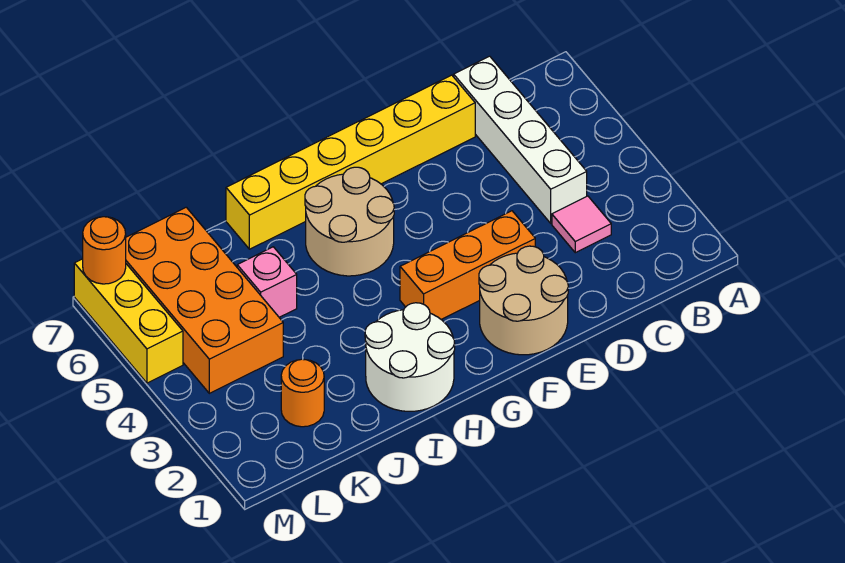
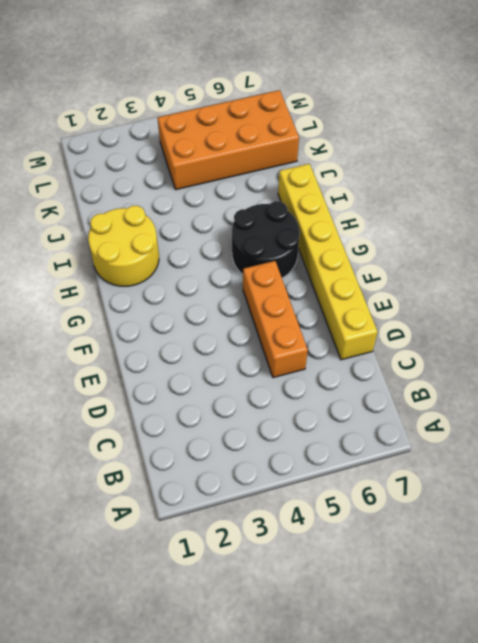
orange 1x3 brick [243,261,308,378] -> orange 1x3 brick moved to [400,211,535,320]
black 2x2 round brick [232,201,300,278] -> tan 2x2 round brick [305,167,394,276]
yellow 2x2 round brick [88,206,159,286] -> white 2x2 round brick [365,303,455,411]
none -> pink 1x1 tile [552,196,611,253]
none -> white 1x4 brick [454,56,587,223]
none -> tan 2x2 round brick [479,246,568,355]

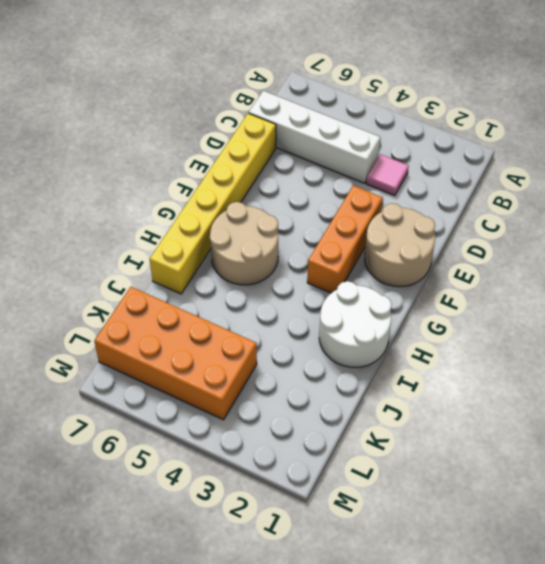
none -> pink 1x1 brick [237,247,297,317]
none -> orange 1x1 round brick [281,359,324,427]
none -> yellow 1x3 brick [74,259,183,383]

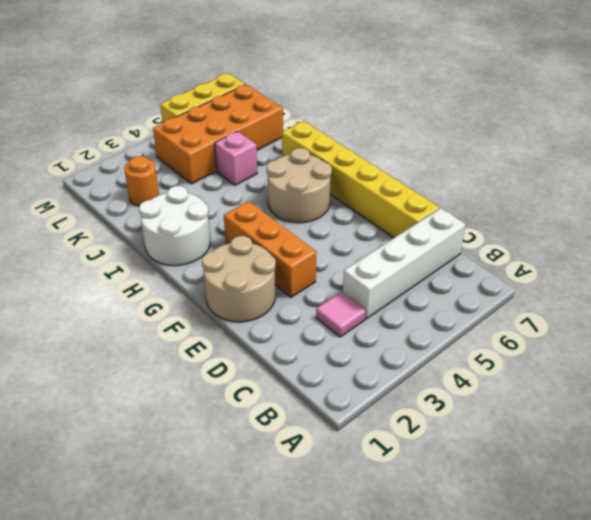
none -> orange 1x1 round brick [83,217,126,284]

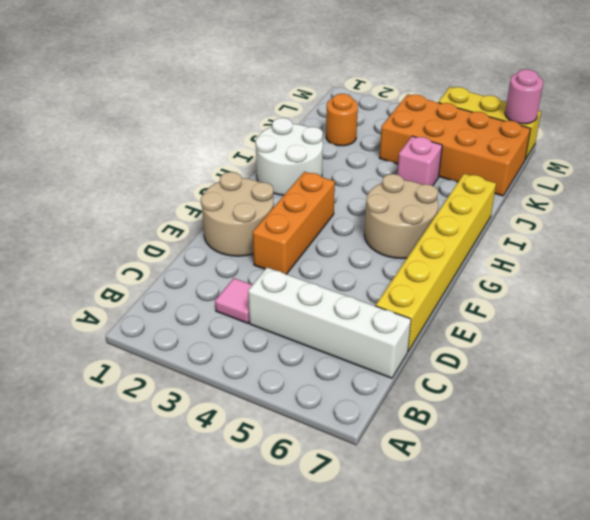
pink 1x1 round brick [505,69,543,124] -> orange 1x1 round brick [83,217,126,284]

